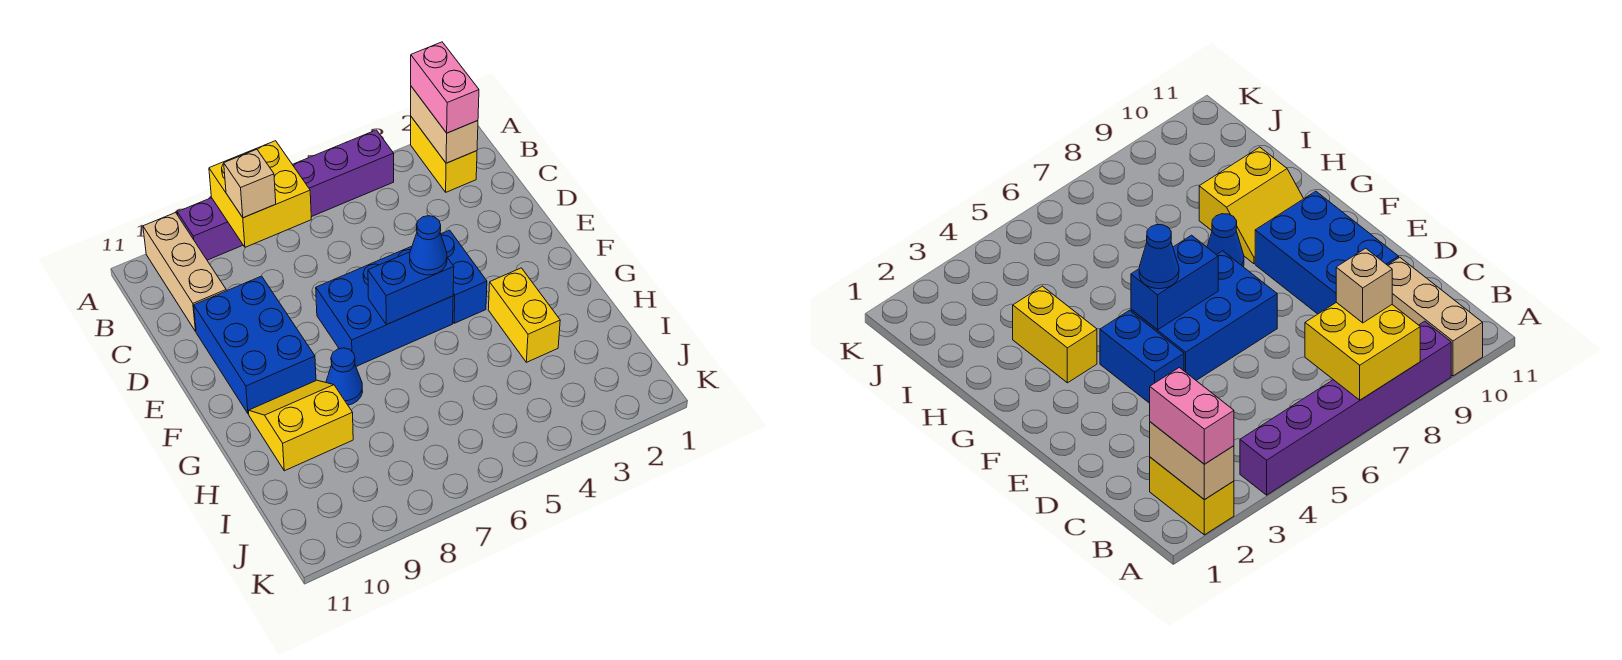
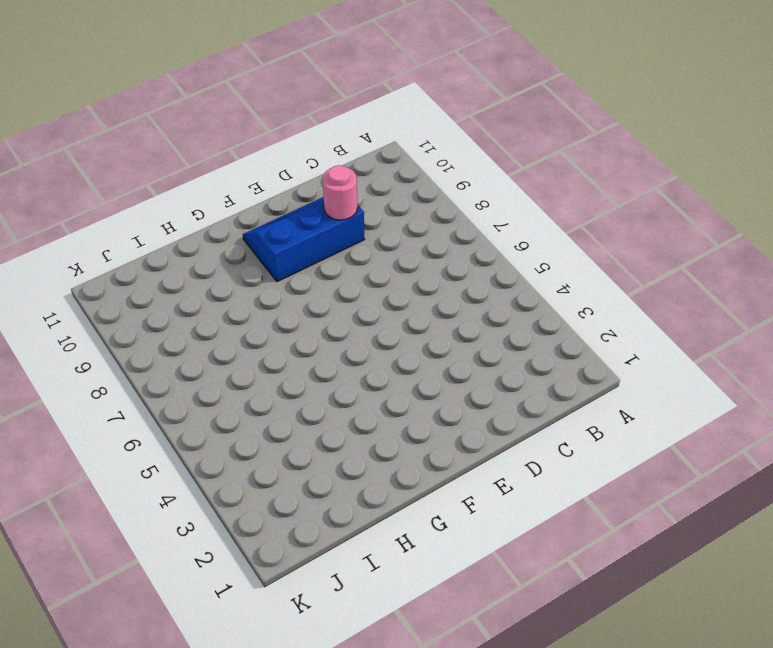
blue 2x3 slope [243,197,365,282] -> blue 2x3 brick [194,276,316,414]
pink 1x1 round brick [323,165,357,220] -> none
none -> yellow 1x2 brick [411,117,477,192]
none -> purple 1x6 brick [177,130,394,260]
none -> tan 1x3 brick [143,213,226,332]

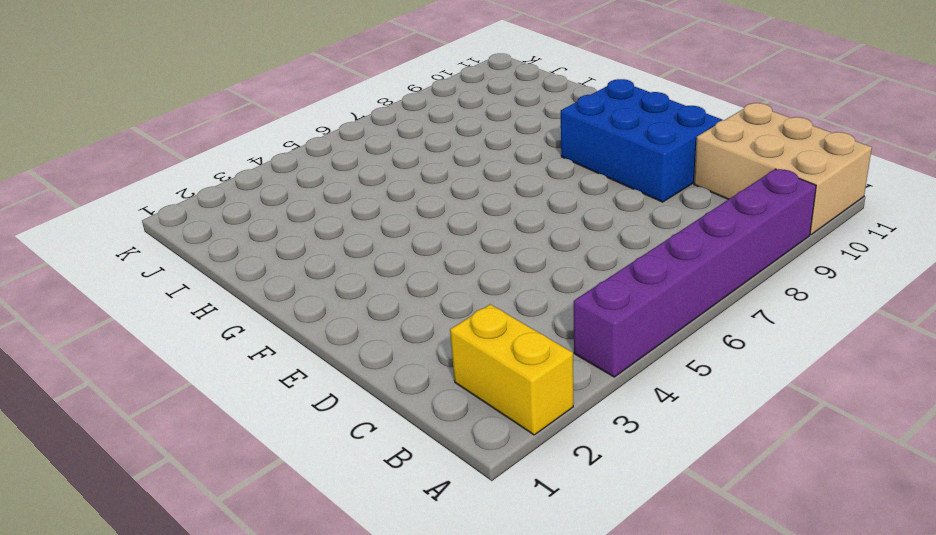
tan 2x3 brick [694,103,872,235] -> tan 1x3 brick [143,213,226,332]
none -> blue 1x2 brick [441,230,487,323]
none -> blue 2x3 brick [316,246,453,366]
none -> yellow 1x2 brick [488,268,560,362]

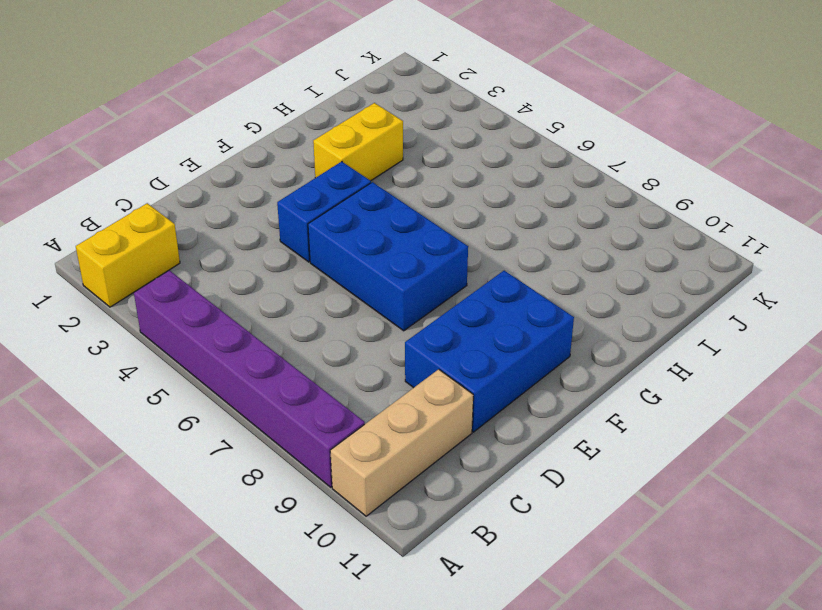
none -> blue 1x1 cone [326,348,363,405]
none -> yellow 2x2 slope [249,380,353,471]
none -> tan 1x2 brick [411,86,478,163]

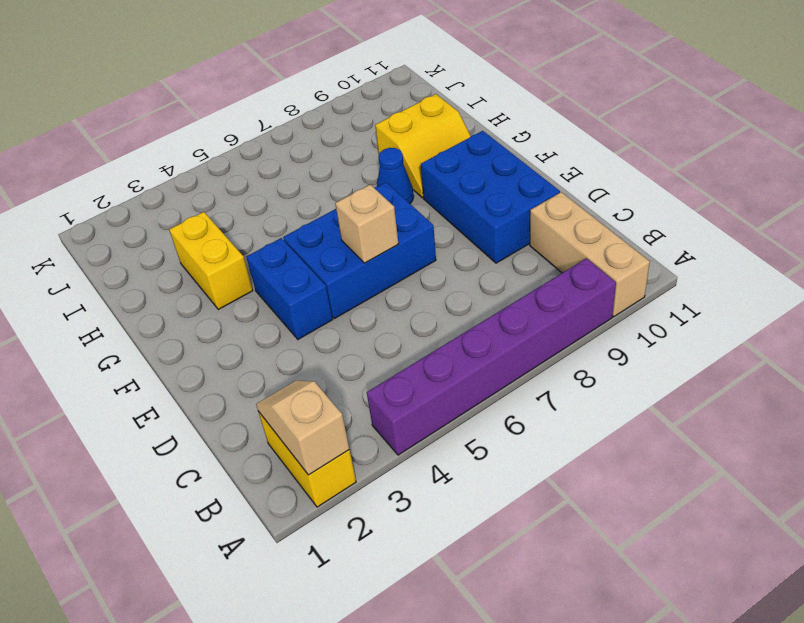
tan 1x2 slope [256,381,349,475] -> tan 1x2 brick [411,86,478,163]
tan 1x1 brick [335,185,398,263] -> tan 1x1 brick moved to [224,149,276,218]
none -> yellow 2x2 brick [209,141,311,247]
none -> blue 1x2 brick [368,252,454,325]
none -> pink 1x2 brick [411,42,479,133]

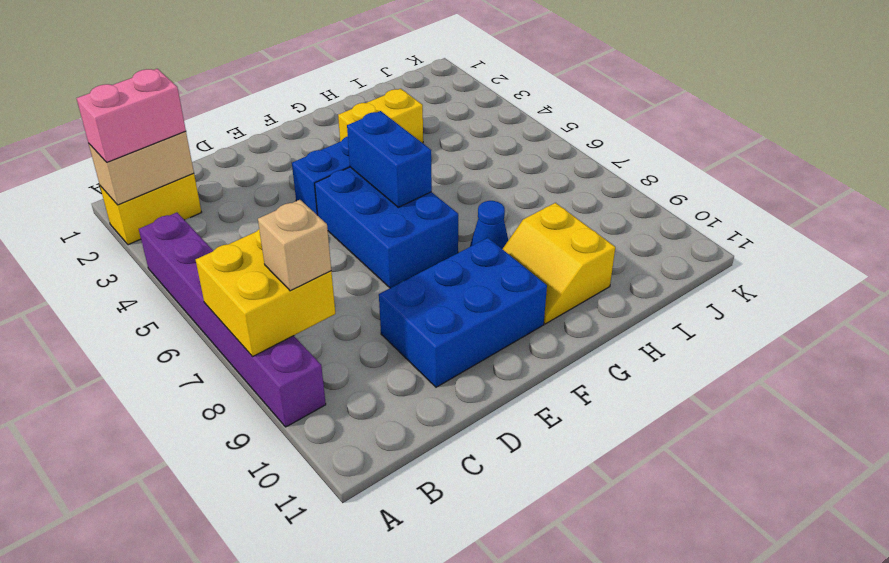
none -> tan 1x3 brick [143,213,226,332]
none -> blue 1x1 cone [410,216,447,275]

